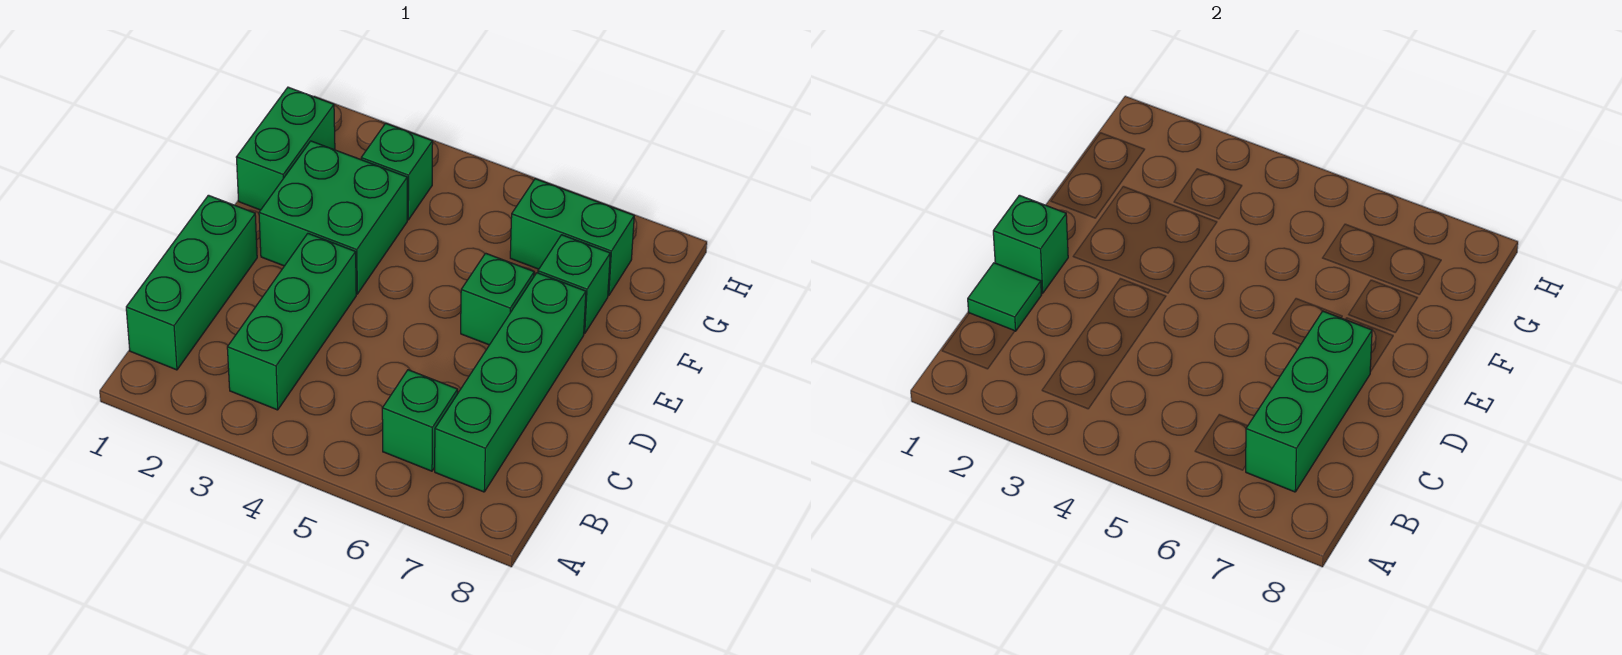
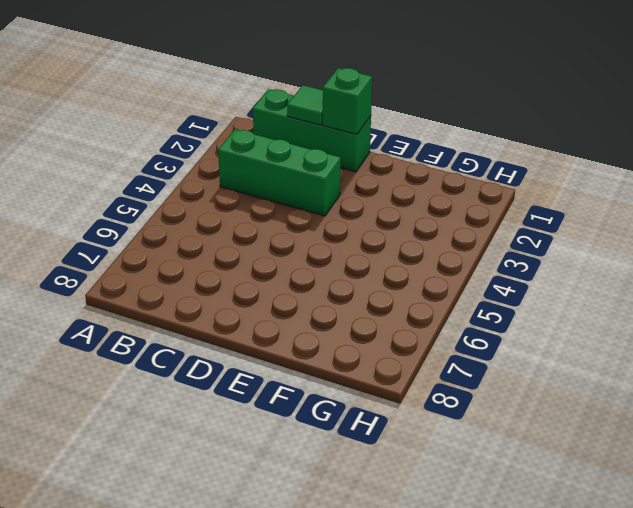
none -> green 1x1 brick [382,370,458,471]
none -> green 1x4 brick [435,273,586,492]
none -> green 2x2 brick [259,141,407,294]

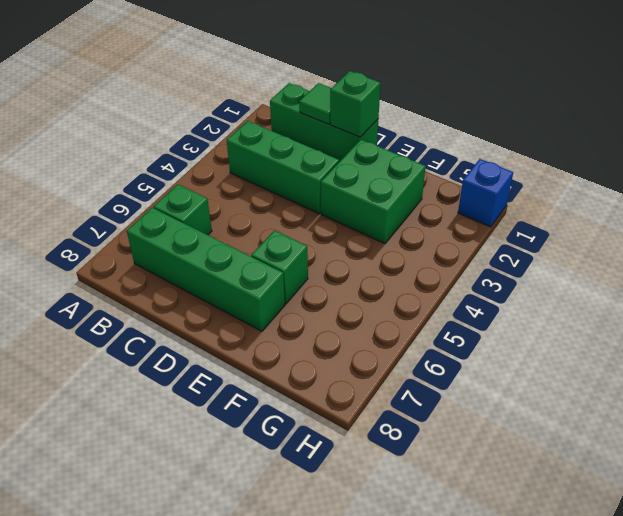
blue 1x1 brick [458,159,513,227] -> none
none -> green 1x2 brick [236,87,335,210]
none -> green 1x1 brick [538,235,610,334]
none -> green 1x1 brick [361,123,433,220]

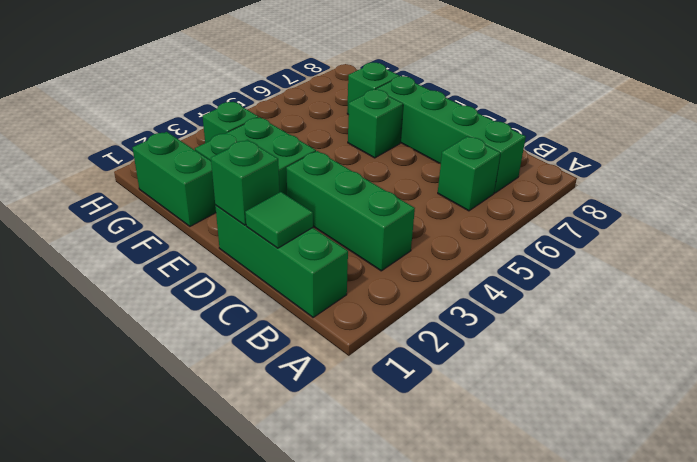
none -> green 1x2 brick [510,179,634,296]
none -> green 1x3 brick [1246,311,1372,492]

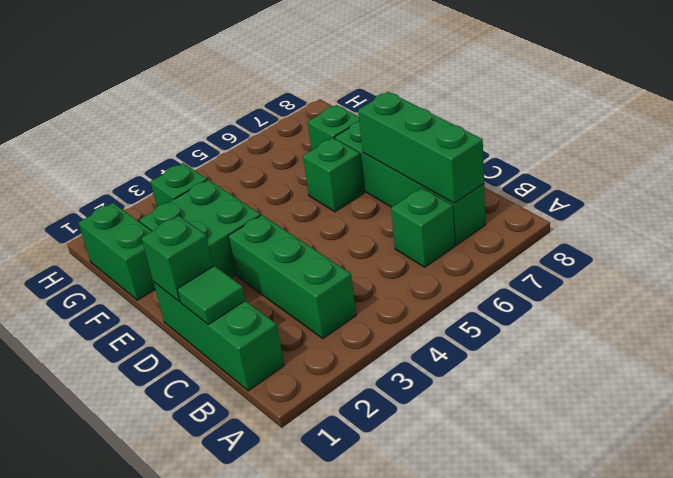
none -> green 1x2 brick [510,179,634,296]

